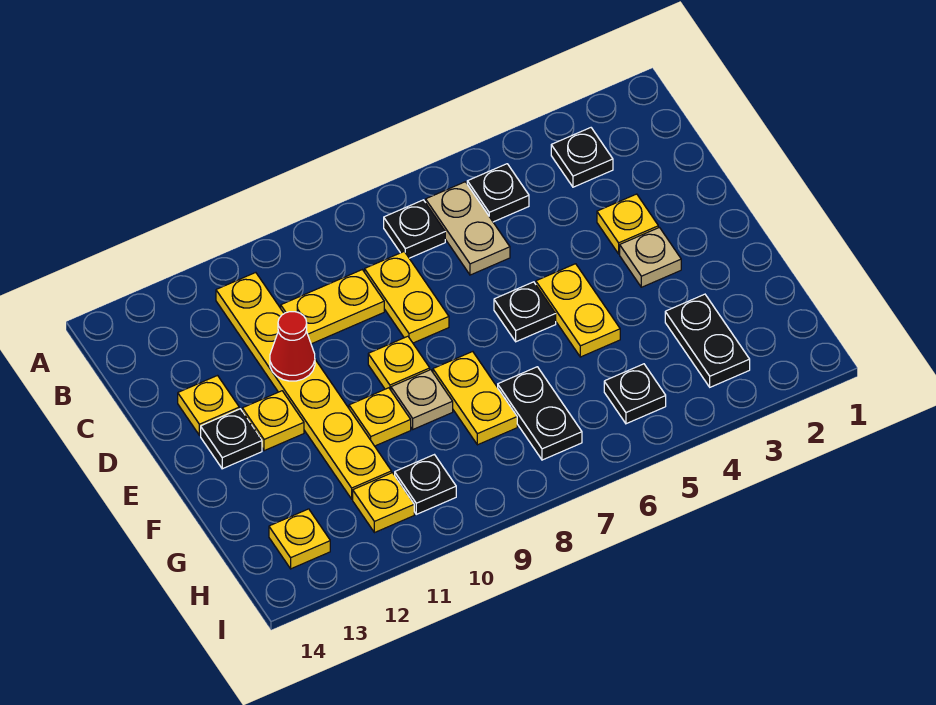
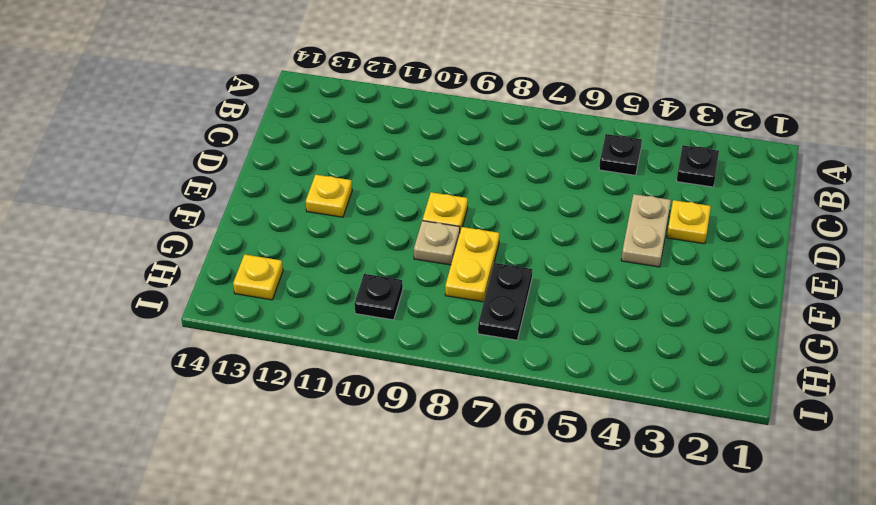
tan 1x2 plate [621,194,671,267] -> tan 1x2 plate moved to [426,182,510,275]
none -> black 1x1 plate [384,200,445,258]
none -> yellow 1x6 plate [216,273,392,499]
none -> yellow 1x2 plate [365,252,449,343]

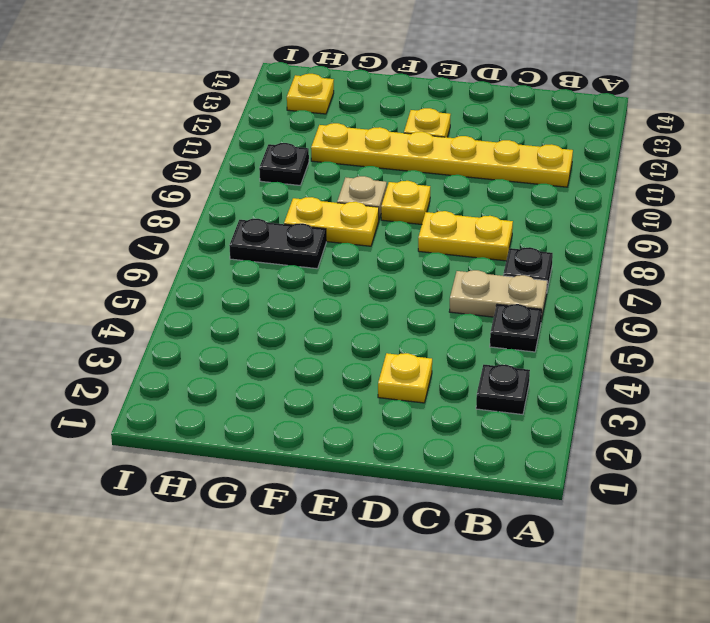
none -> yellow 1x2 plate [281,270,384,344]
none -> yellow 1x1 plate [178,376,239,435]
none -> tan 1x1 plate [620,227,681,287]

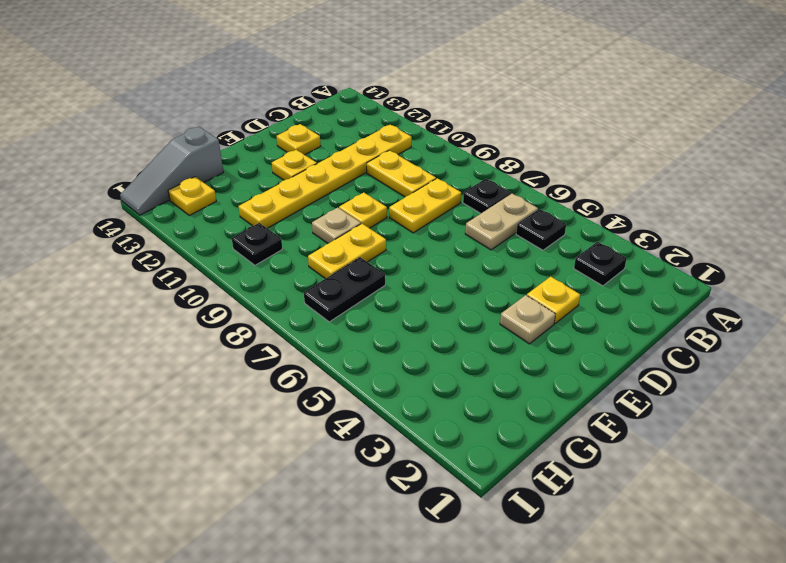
grey 1x3 slope [120,127,223,215] -> none
none -> yellow 1x2 plate [536,264,620,357]
none -> black 1x1 plate [494,282,556,342]
none -> black 1x1 plate [201,409,262,469]

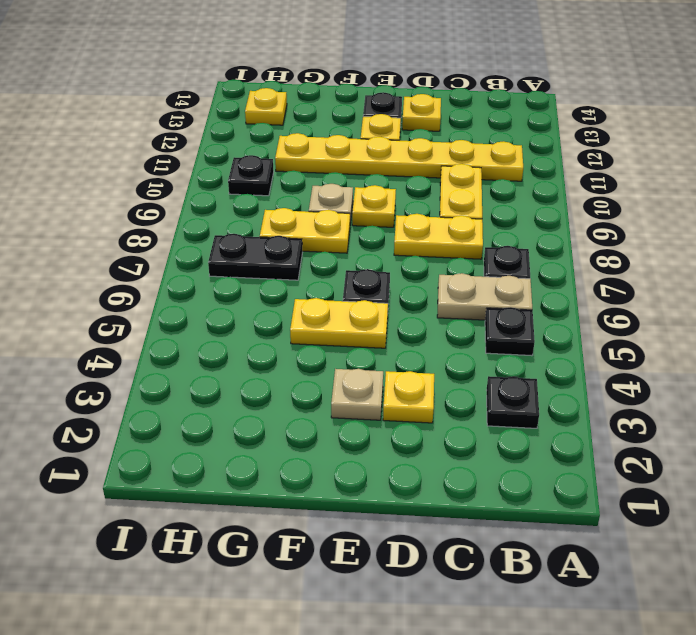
none -> yellow 1x1 plate [349,388,411,446]
none -> black 1x2 plate [665,294,750,387]
none -> black 1x1 plate [604,364,666,424]

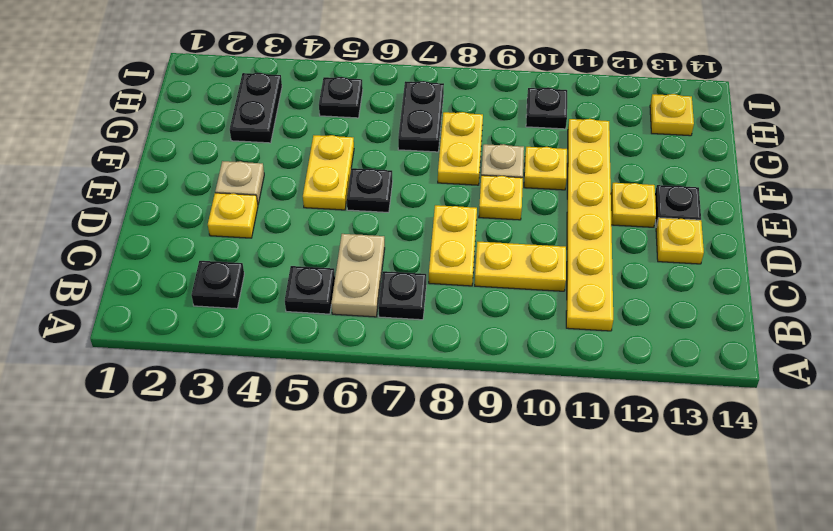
none -> yellow 1x1 plate [353,473,414,533]
none -> red 1x1 cone [270,312,315,381]

